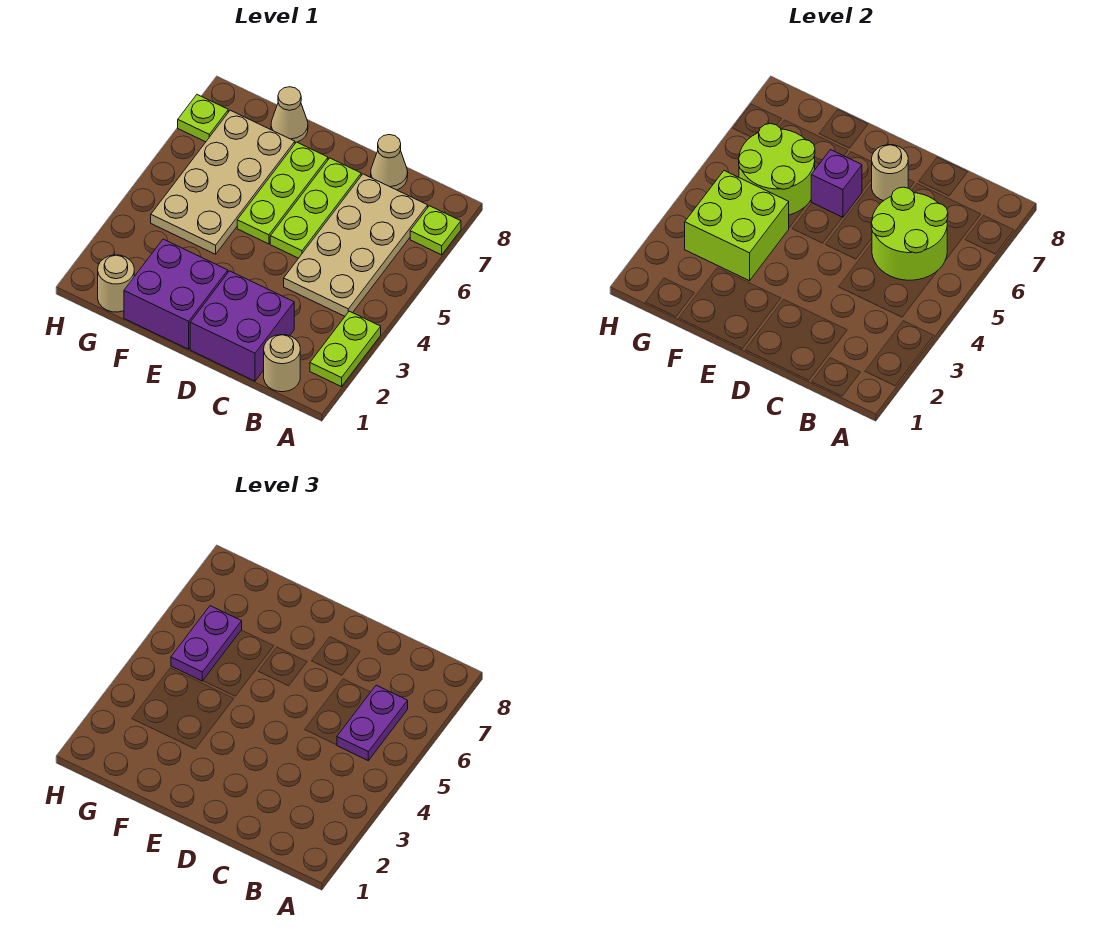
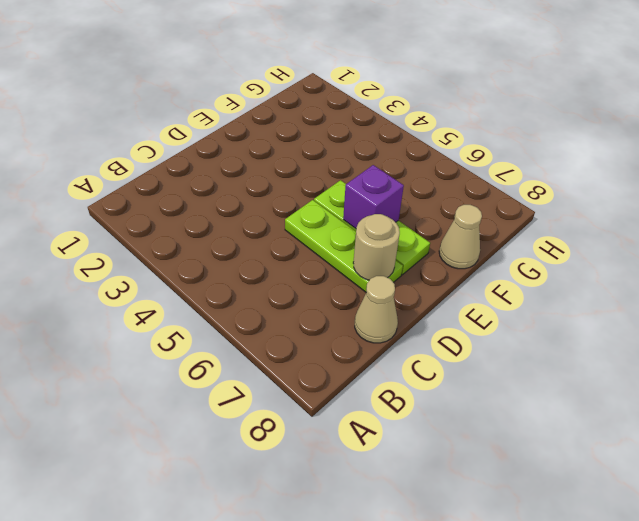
none -> lime 1x2 plate [310,311,381,387]
none -> lime 1x1 plate [410,206,461,255]
none -> tan 1x1 round brick [264,335,300,392]

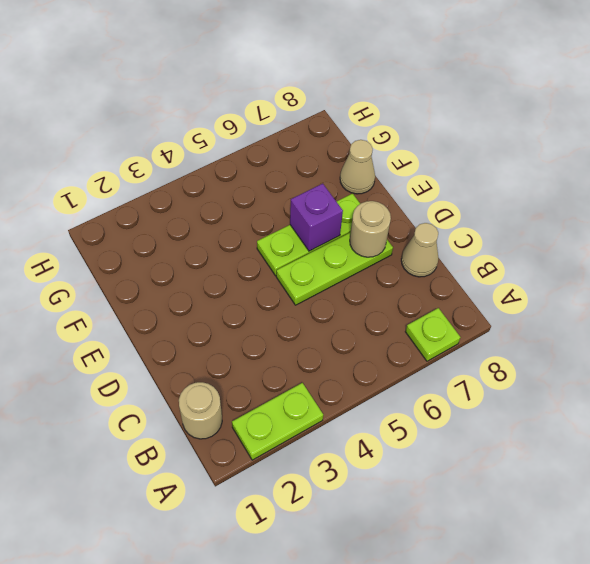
none -> tan 2x4 plate [284,174,428,316]
none -> purple 2x2 brick [190,271,294,381]
none -> purple 2x2 brick [124,239,228,349]

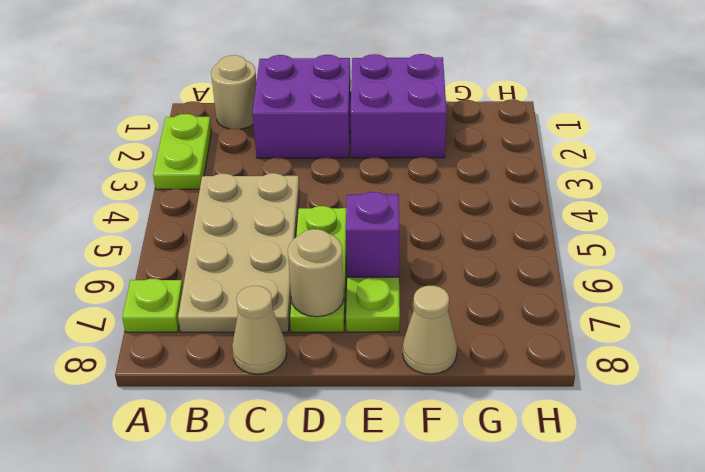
none -> tan 2x4 plate [151,110,295,254]
none -> tan 1x1 round brick [98,255,134,312]
none -> lime 1x1 plate [178,95,228,142]

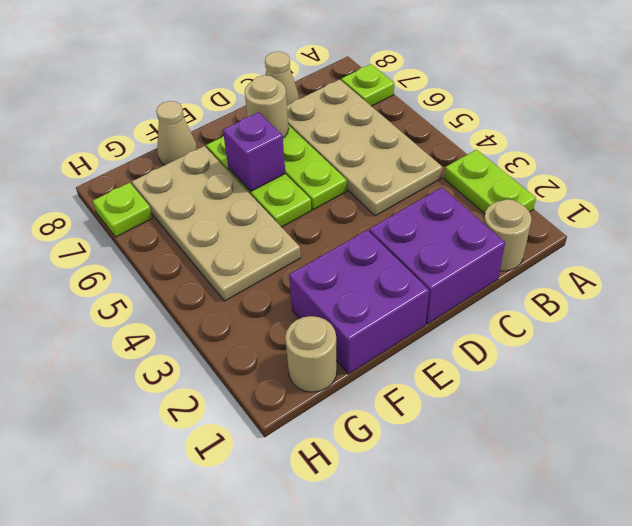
none -> lime 2x2 round brick [871,187,948,280]
none -> lime 2x2 brick [685,171,789,281]
none -> lime 2x2 round brick [739,124,815,215]

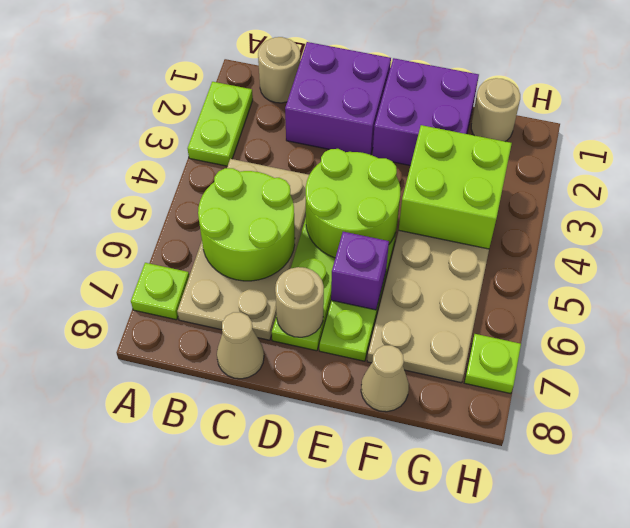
lime 2x2 round brick [306,149,400,258] -> lime 2x2 round brick moved to [739,124,815,215]
none -> purple 1x2 plate [337,685,408,761]
none -> purple 1x2 plate [171,606,242,681]

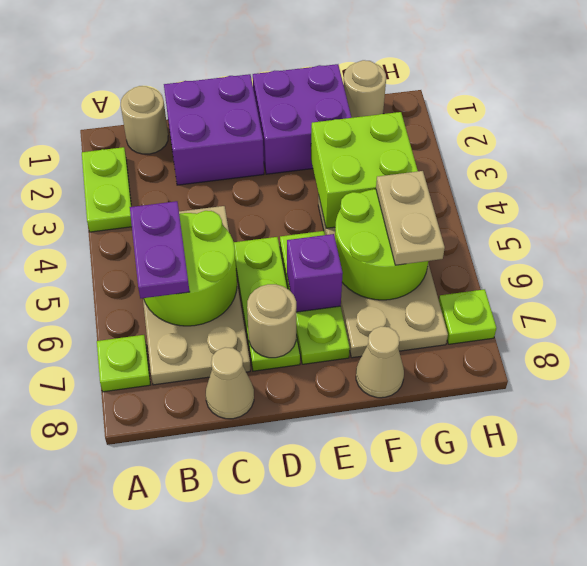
tan 1x2 plate [376,171,445,265] -> purple 1x2 plate [171,606,242,681]

